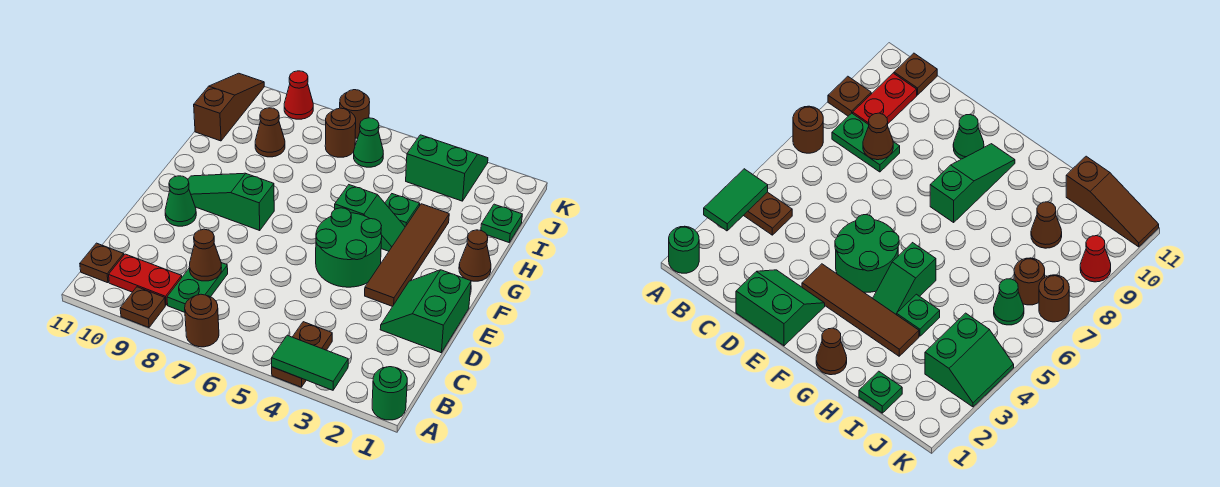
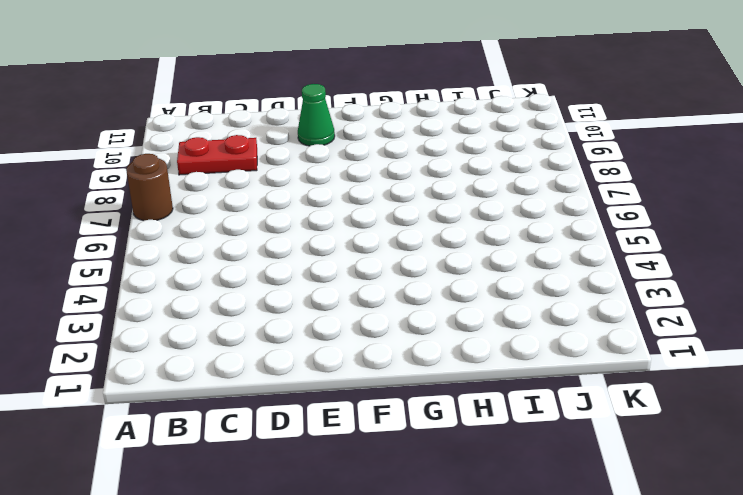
red 1x2 plate [177,135,257,175] -> red 1x2 plate turned to [109,254,182,305]
none -> green 1x1 round brick [372,367,407,420]
none -> brown 1x2 plate [272,322,332,387]
none -> brown 1x1 plate [120,287,165,328]

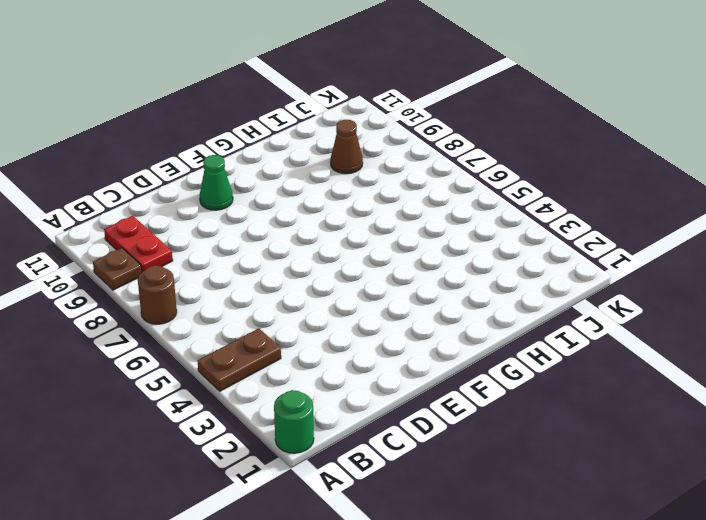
none -> green 1x2 plate [167,263,228,312]
none -> brown 1x1 plate [80,243,124,283]
none -> green 2x2 slope [380,270,471,353]

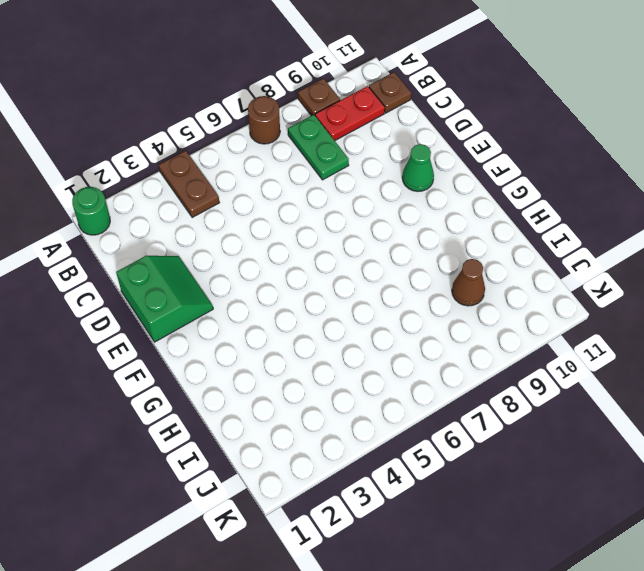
none -> brown 1x4 tile [365,204,449,307]
none -> green 2x2 round brick [316,208,382,287]
none -> green 1x3 slope [188,173,274,231]

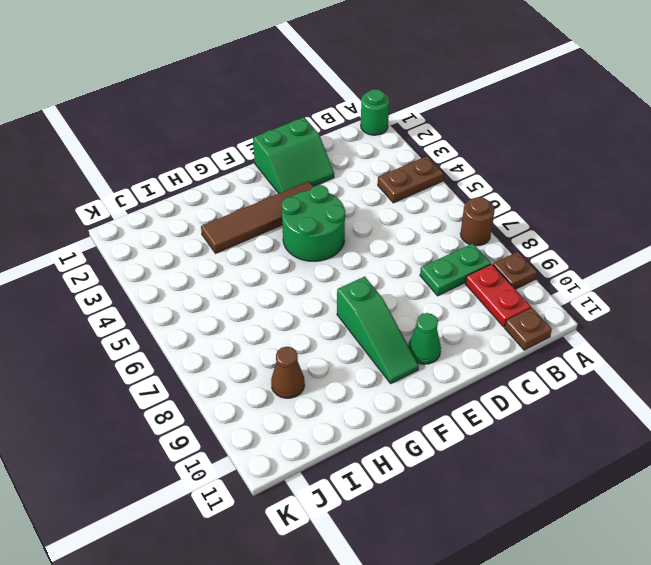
none -> brown 1x1 cone [459,230,491,281]
none -> green 1x2 slope [335,185,405,251]
none -> green 1x1 plate [385,194,420,227]

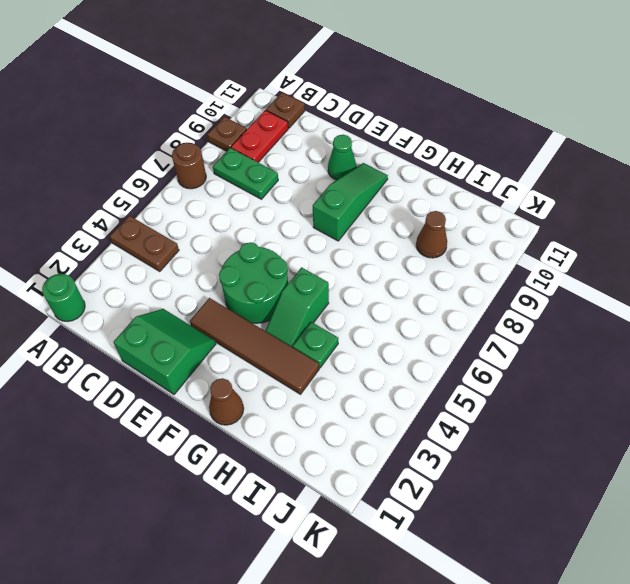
none -> green 1x1 plate [481,204,522,242]
none -> brown 1x3 slope [194,73,264,141]
none -> green 2x2 slope [406,135,488,201]

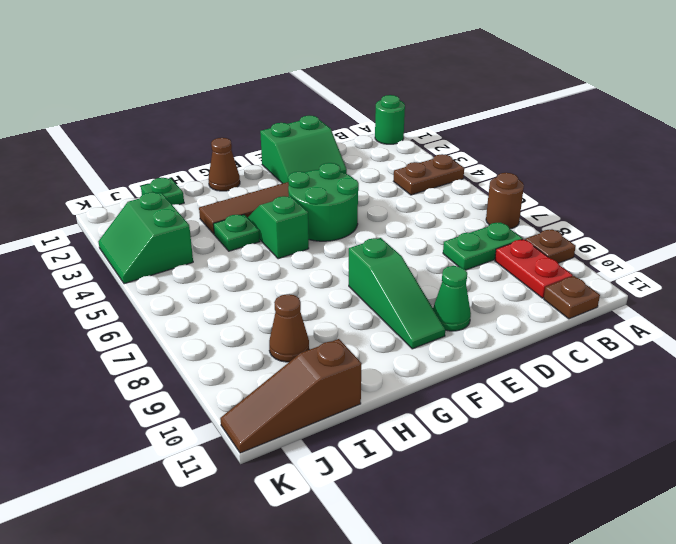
none -> green 1x1 cone [354,118,383,167]
none -> brown 1x1 round brick [325,108,356,157]
none -> brown 1x1 round brick [340,90,370,138]

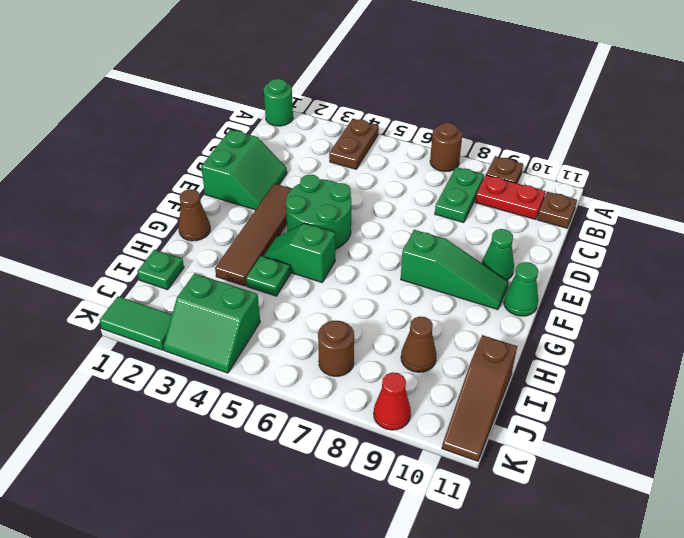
green 1x1 cone [504,262,538,316] -> green 1x1 cone moved to [354,118,383,167]
green 1x2 tile [100,296,172,350] -> green 1x2 tile moved to [272,335,348,390]
none -> brown 1x1 round brick [340,90,370,138]
none -> brown 1x1 cone [189,229,222,281]

